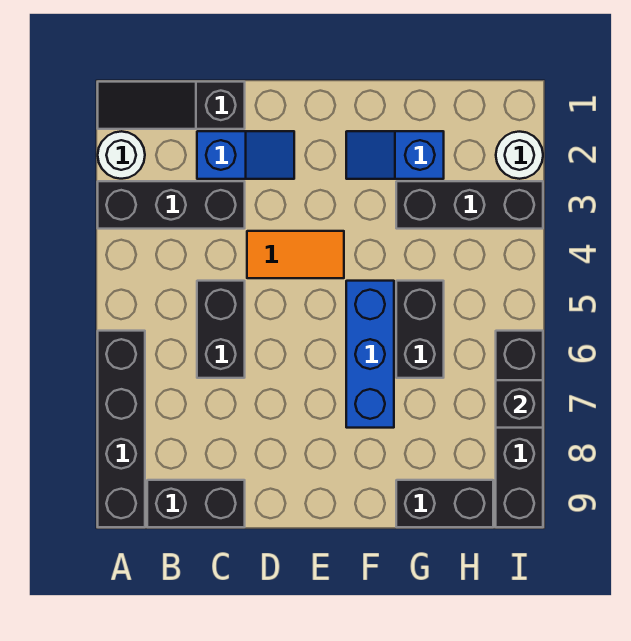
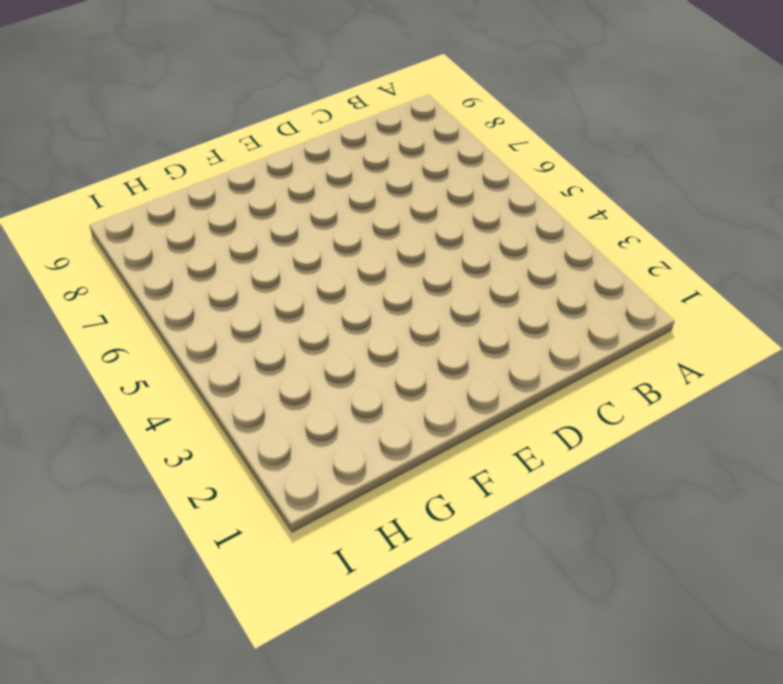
none -> black 1x3 slope [98,82,245,129]
none -> white 1x1 round brick [98,131,145,179]
none -> black 1x3 brick [98,181,245,229]

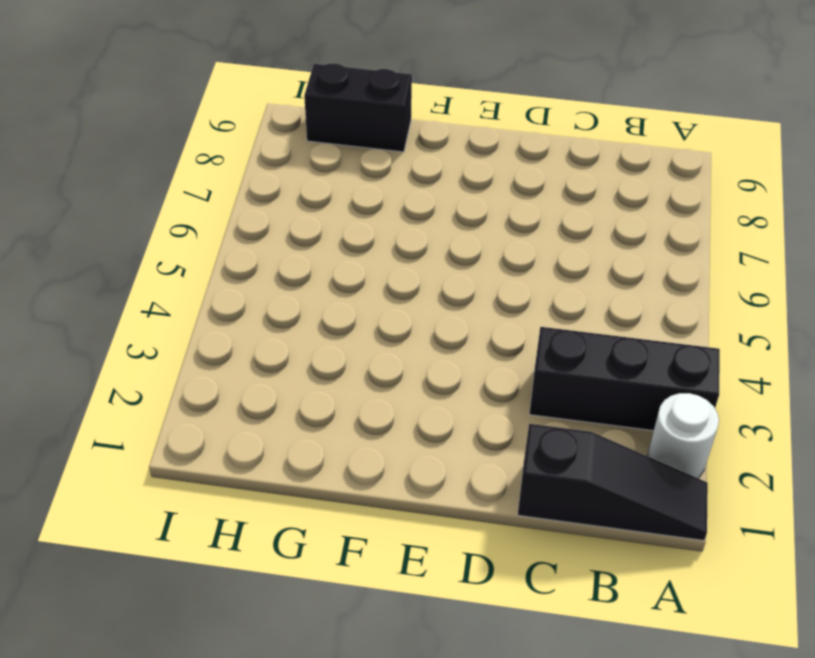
none -> black 1x4 brick [98,331,145,527]
none -> black 1x2 brick [147,480,245,527]
none -> blue 1x2 slope [197,131,294,179]

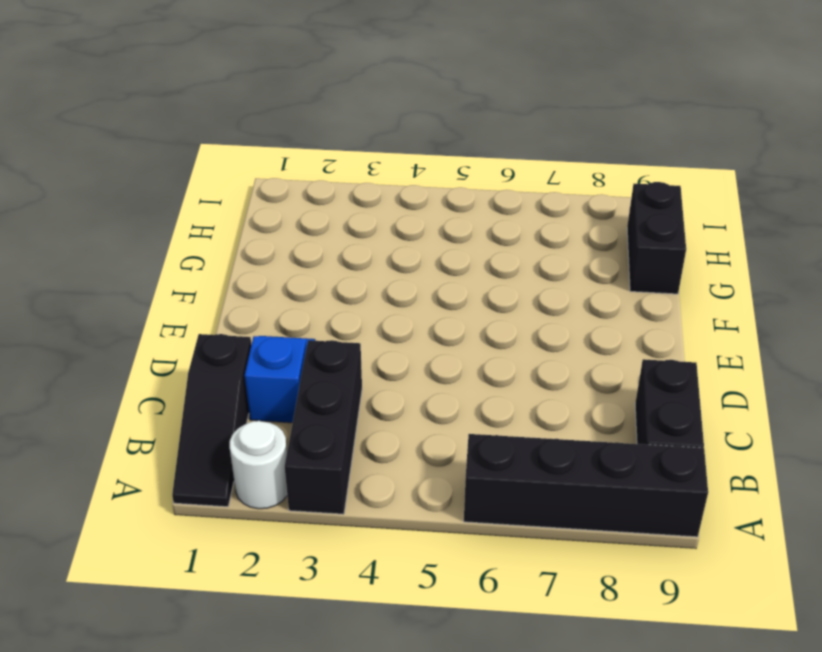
none -> black 1x2 brick [197,281,245,378]
none -> orange 1x2 tile [247,231,344,278]
none -> blue 1x2 slope [346,131,444,179]

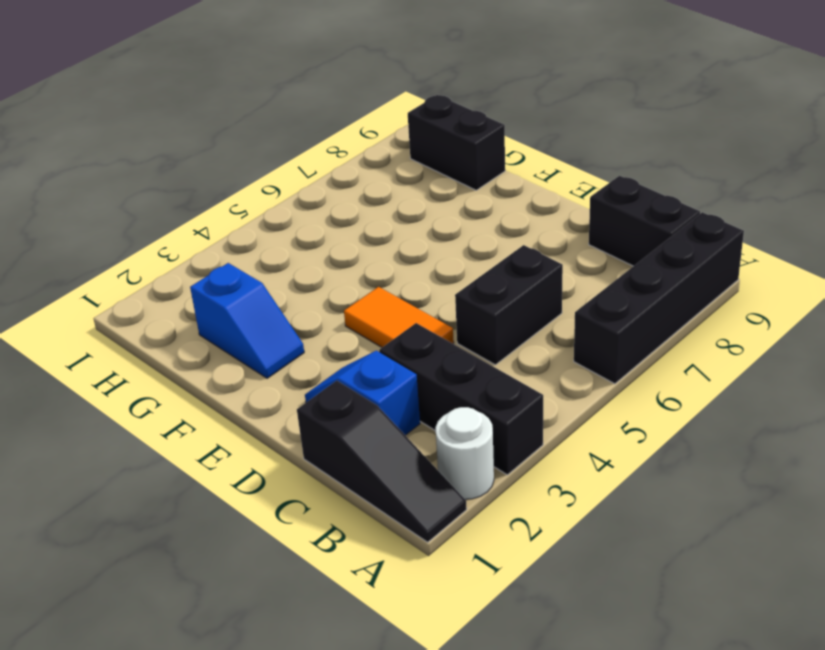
none -> blue 1x3 brick [346,281,394,428]
none -> black 1x3 brick [396,181,543,229]
none -> black 1x2 brick [396,281,444,378]

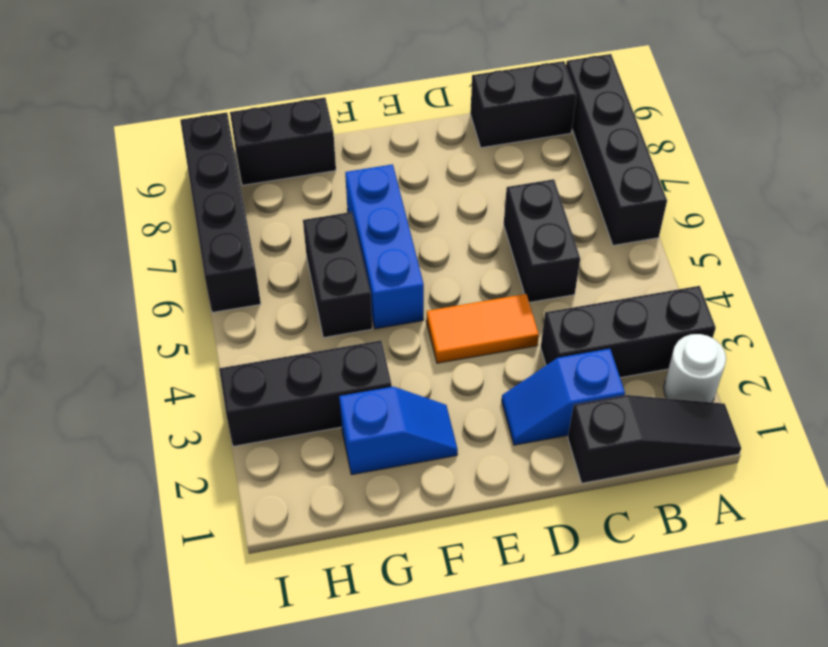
none -> white 1x1 round brick [496,132,543,179]
none -> black 1x1 brick [496,380,543,428]

